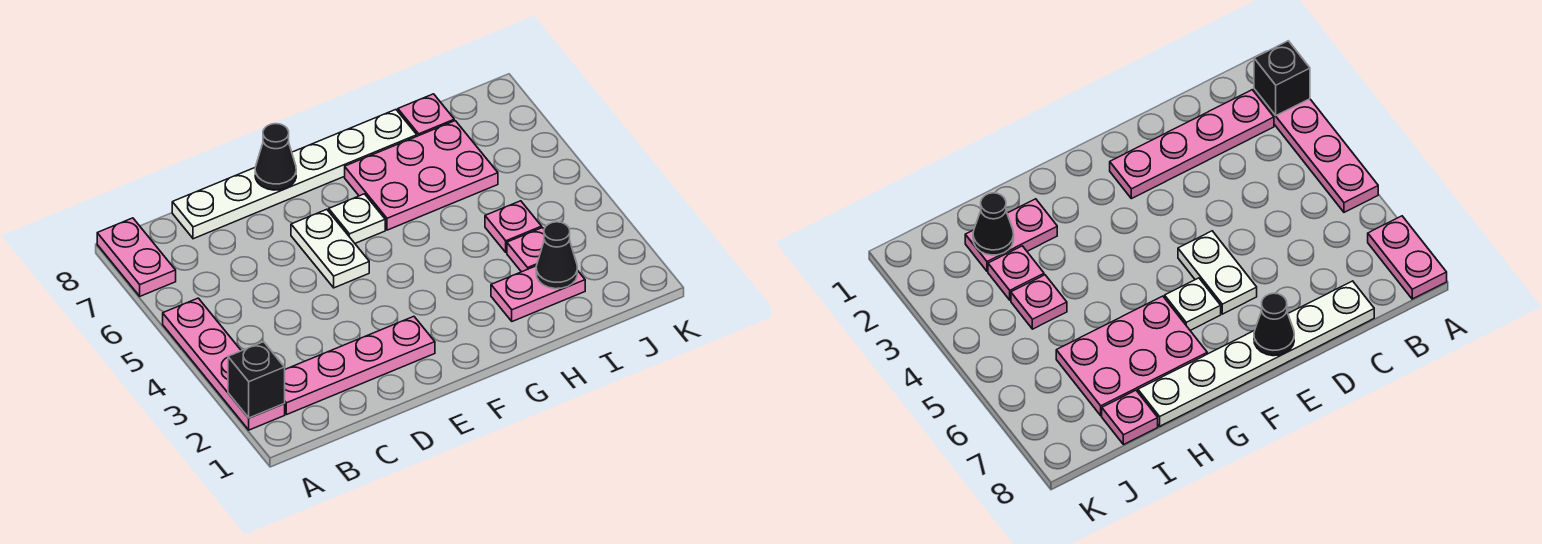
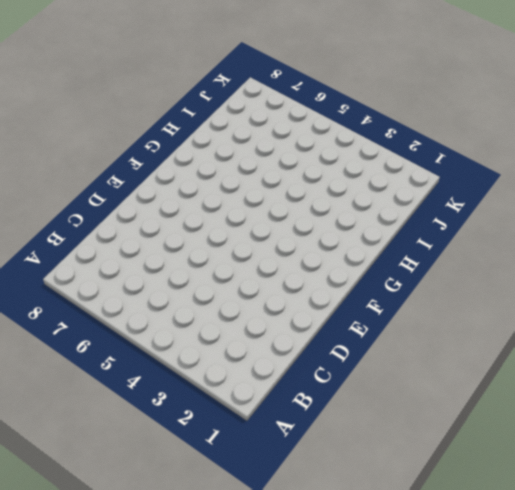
none -> pink 1x4 plate [163,298,285,430]
none -> pink 1x2 plate [97,218,176,296]
none -> pink 1x4 plate [284,316,435,415]

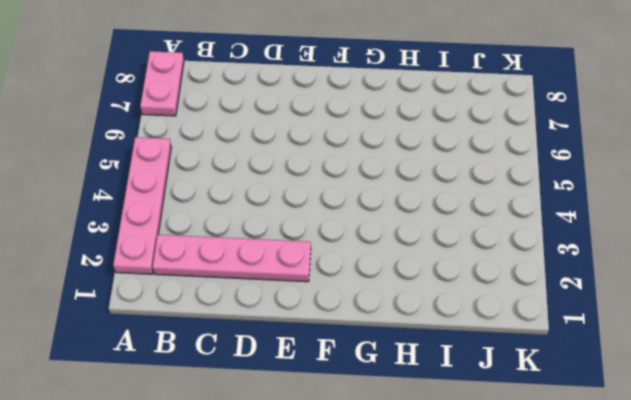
none -> white 1x6 plate [172,110,417,239]
none -> white 1x2 plate [291,209,369,288]
none -> white 1x1 plate [329,194,385,243]

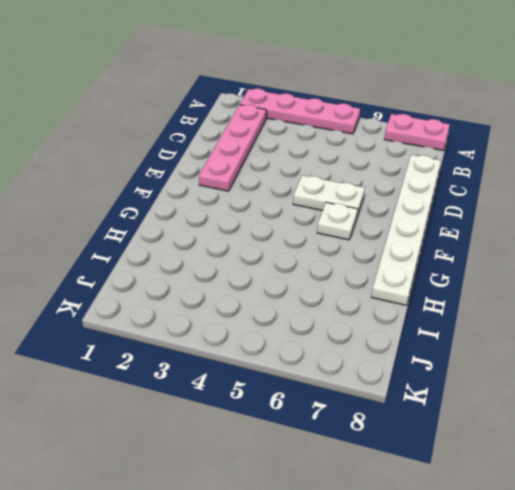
none -> pink 2x3 plate [345,121,498,230]
none -> pink 1x2 plate [491,266,585,321]
none -> pink 1x1 plate [507,228,544,272]

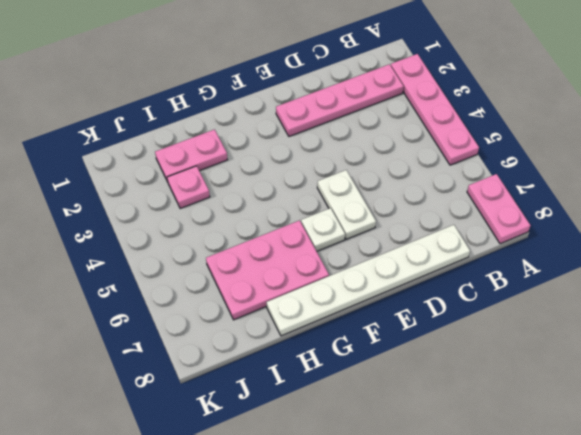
none -> pink 1x1 plate [485,201,542,253]
none -> pink 1x1 plate [398,94,454,136]
none -> black 1x1 brick [228,342,285,418]

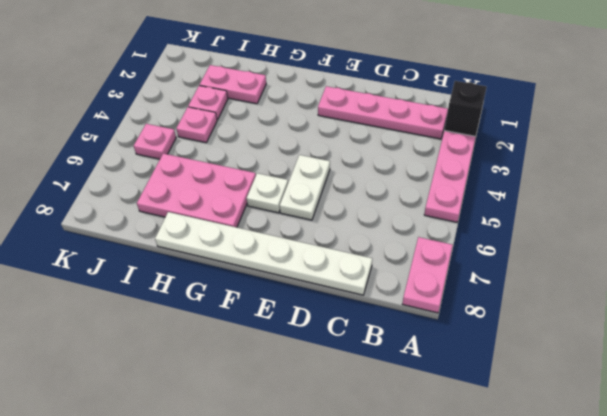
pink 1x1 plate [134,124,176,159] -> pink 1x1 plate moved to [398,94,454,136]
none -> black 1x1 cone [255,124,296,190]
none -> black 1x1 cone [536,222,577,289]

